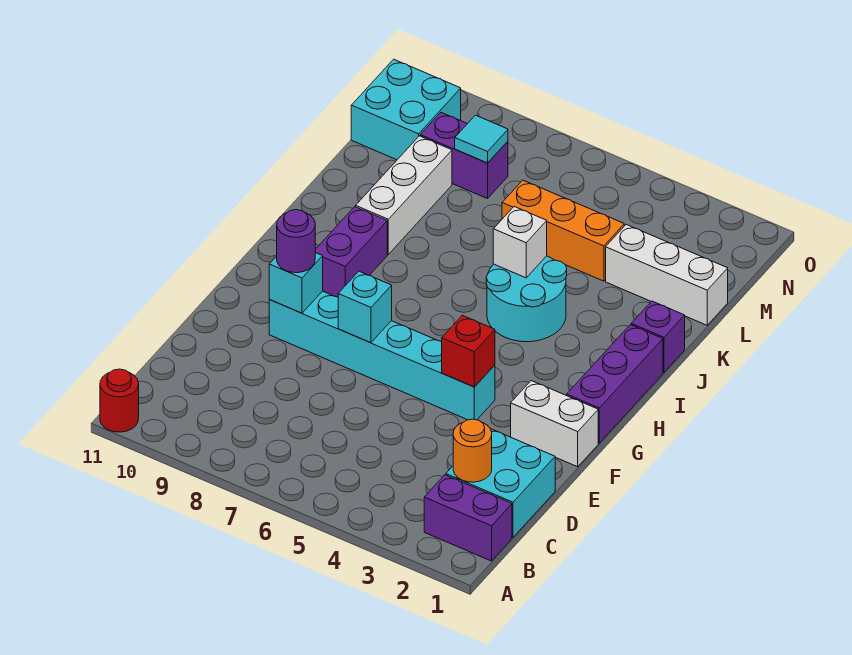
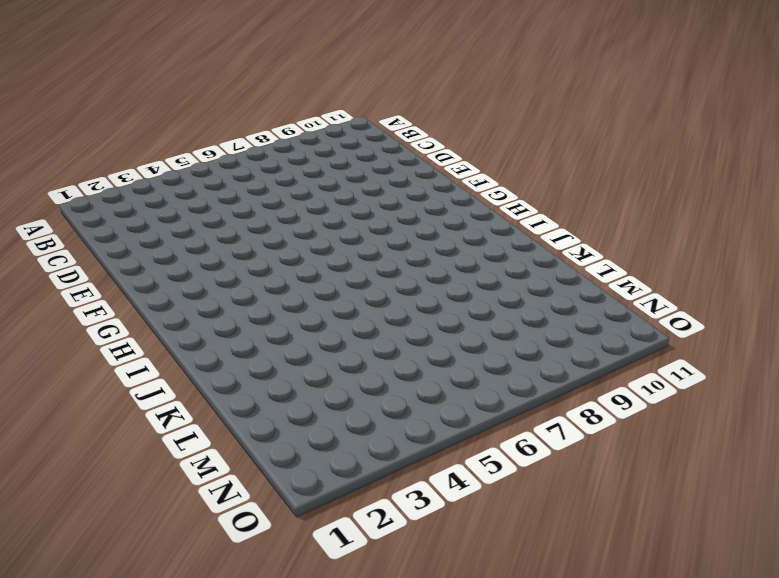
none -> red 1x1 round brick [100,369,139,432]
none -> purple 1x2 brick [424,475,512,561]
none -> cyan 2x2 brick [446,429,555,537]

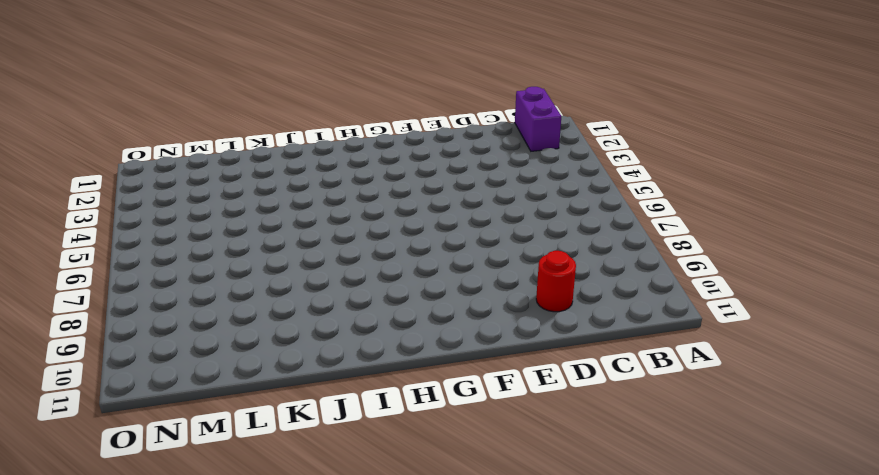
red 1x1 round brick [536,251,576,312] -> red 1x1 round brick moved to [100,369,139,432]
none -> cyan 2x2 brick [446,429,555,537]
none -> white 1x2 brick [511,381,598,467]
none -> cyan 1x6 brick [269,291,495,420]

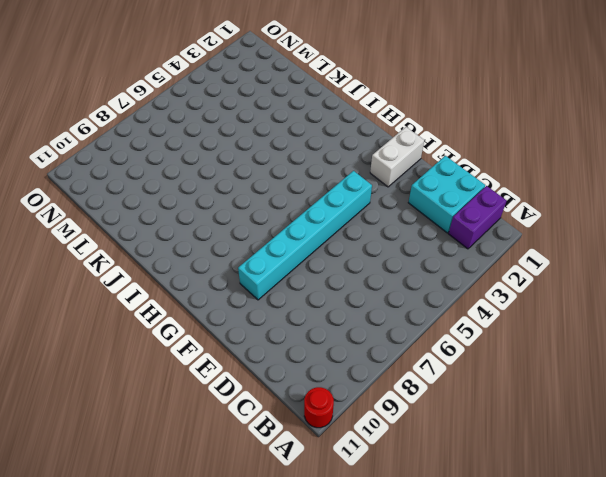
none -> purple 1x3 brick [567,325,663,443]
none -> purple 1x2 brick [315,207,387,297]
none -> cyan 2x2 round brick [486,256,567,342]

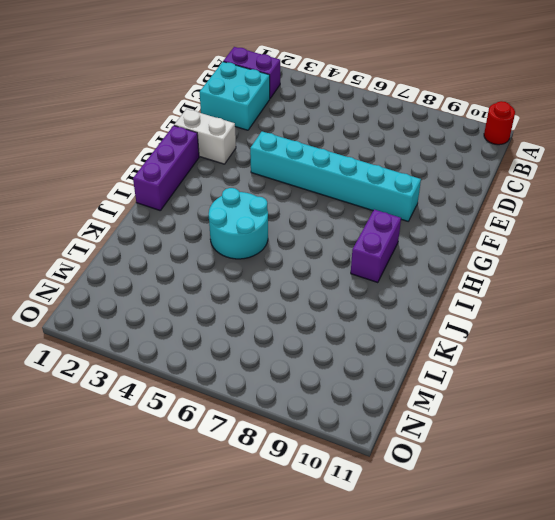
none -> purple 1x1 brick [631,301,685,372]
none -> white 1x3 brick [356,136,452,254]
none -> white 1x3 brick [606,225,728,325]

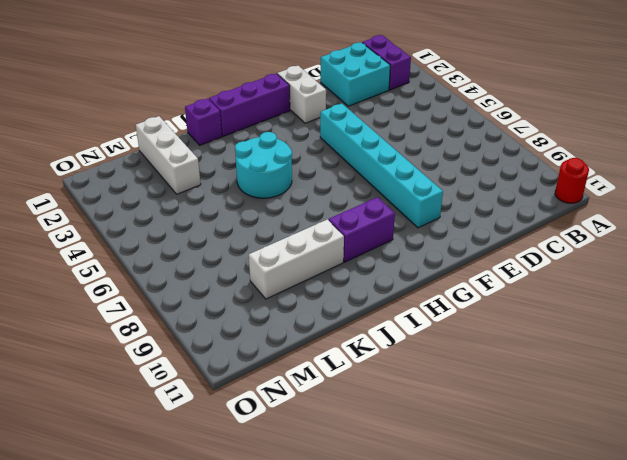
none -> orange 1x3 brick [502,180,624,281]
none -> purple 1x2 brick [420,113,508,199]
none -> cyan 2x2 brick [351,59,461,160]

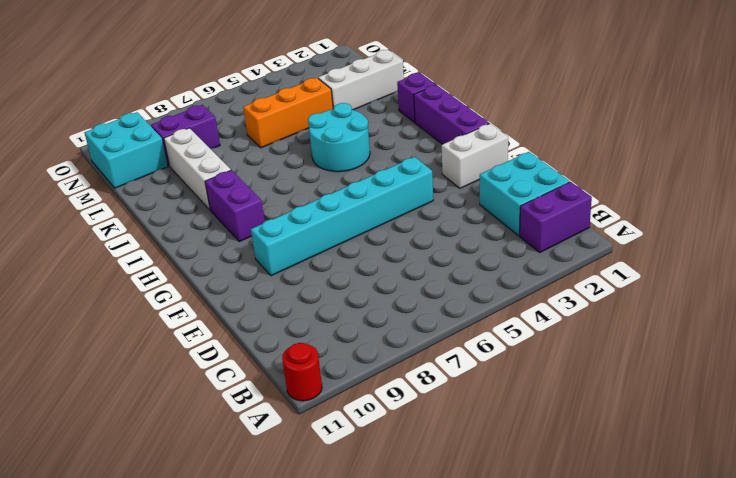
none -> orange 1x1 round brick [453,419,492,482]
none -> red 1x1 brick [442,315,495,387]
none -> cyan 1x1 brick [338,271,392,343]

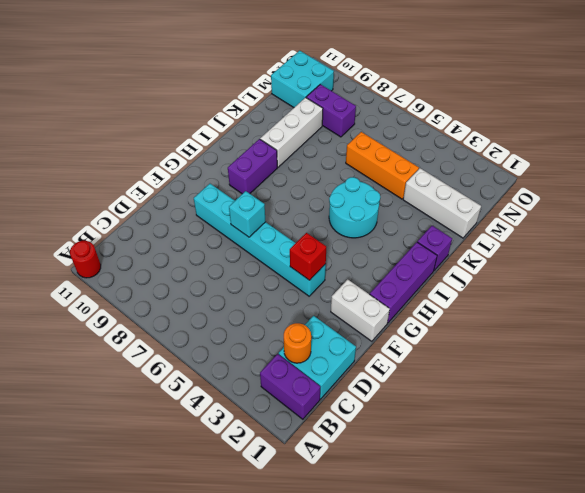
none -> cyan 1x1 brick [269,253,323,313]
none -> white 1x1 brick [493,207,547,278]
none -> cyan 1x1 tile [455,115,508,163]

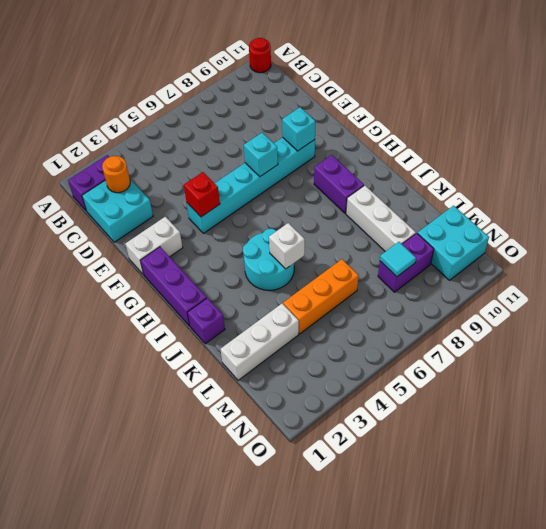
none -> purple 1x1 round brick [277,210,315,273]

